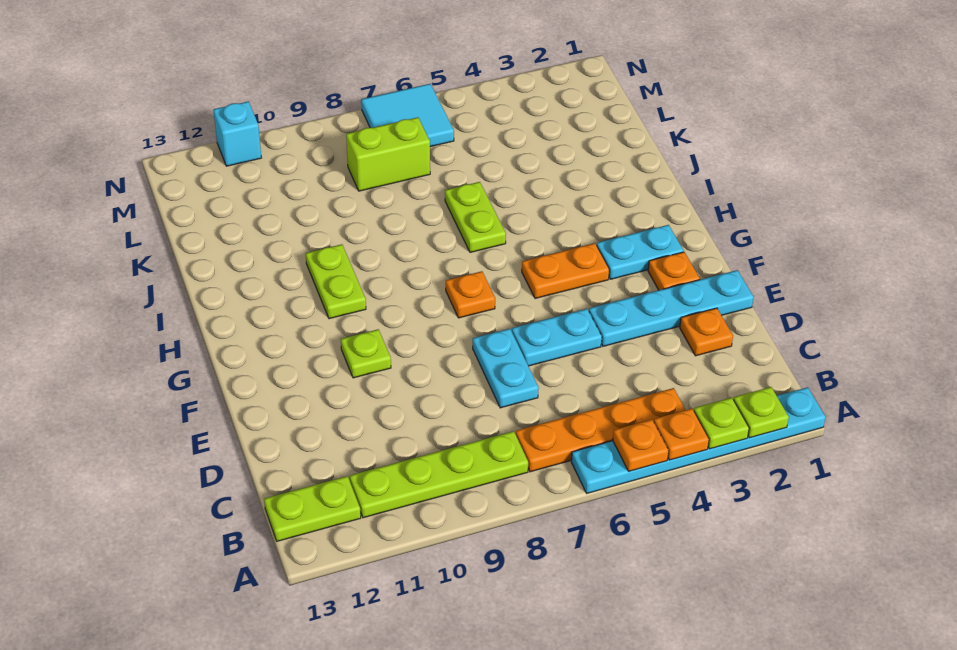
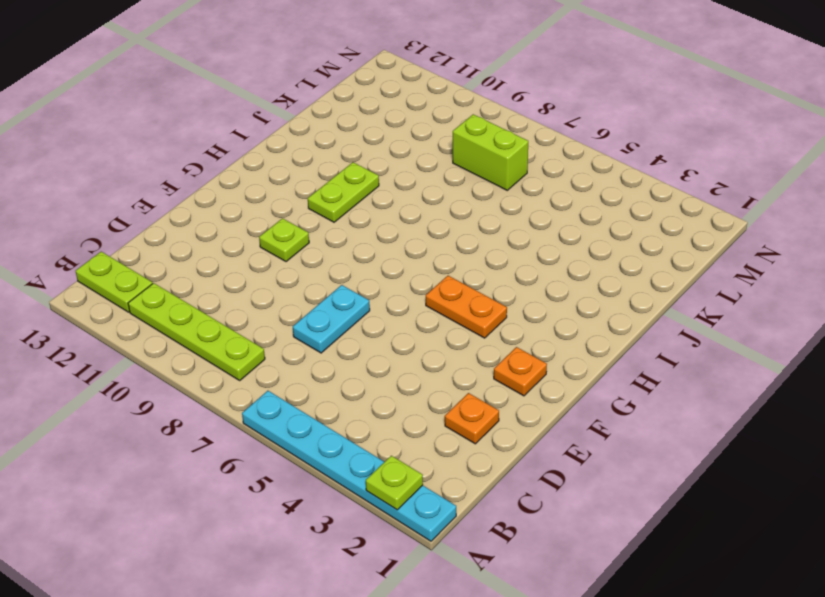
none -> orange 1x4 plate [516,388,685,472]
none -> cyan 1x4 plate [589,270,754,346]
none -> cyan 1x2 plate [512,309,602,366]

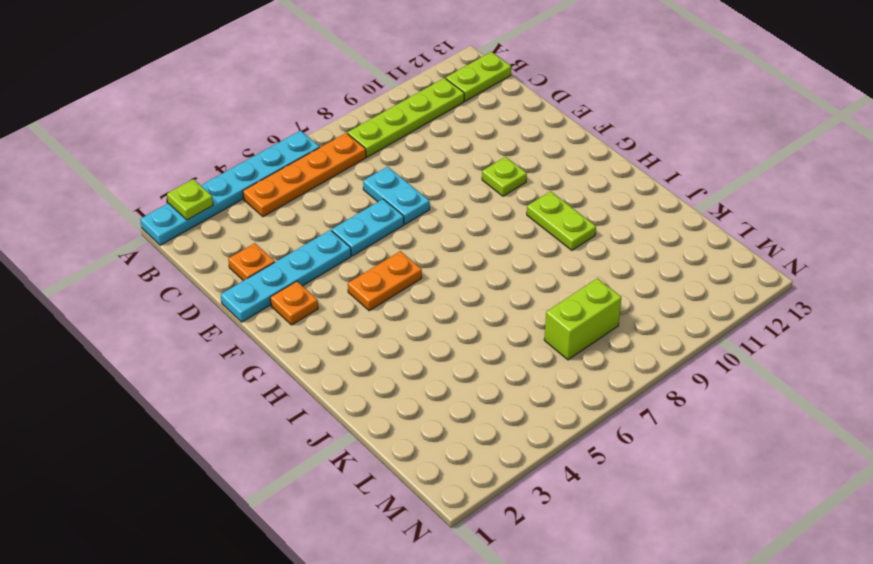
none -> cyan 1x2 plate [597,225,684,279]
none -> orange 1x1 plate [446,271,495,318]
none -> lime 1x2 plate [445,182,506,252]

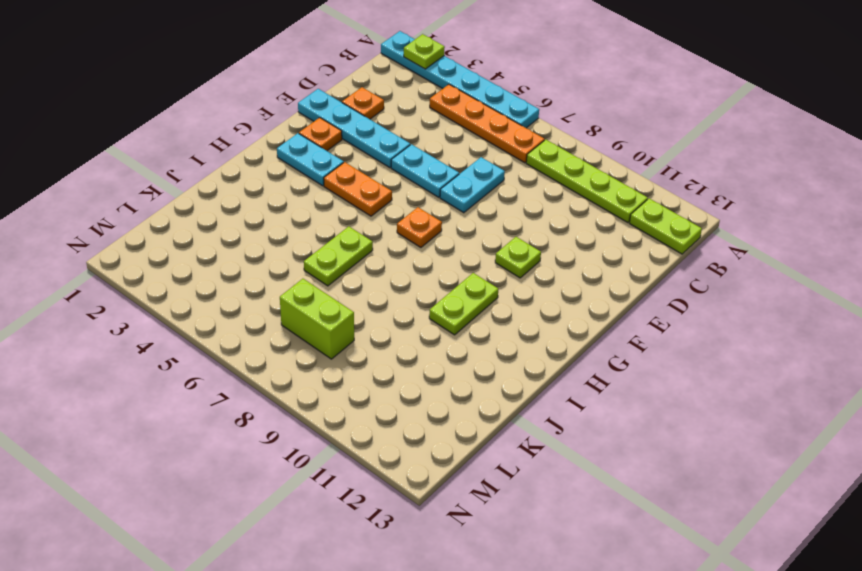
none -> cyan 2x2 tile [361,84,454,147]
none -> cyan 1x1 brick [213,101,261,166]
none -> lime 1x1 plate [694,398,749,449]

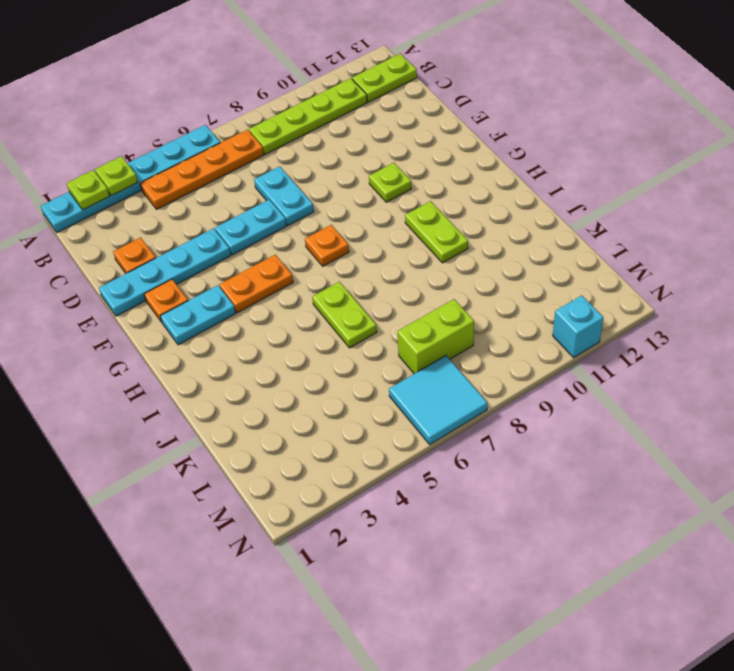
none -> orange 1x1 plate [654,409,709,460]
none -> orange 1x1 plate [613,419,669,471]

